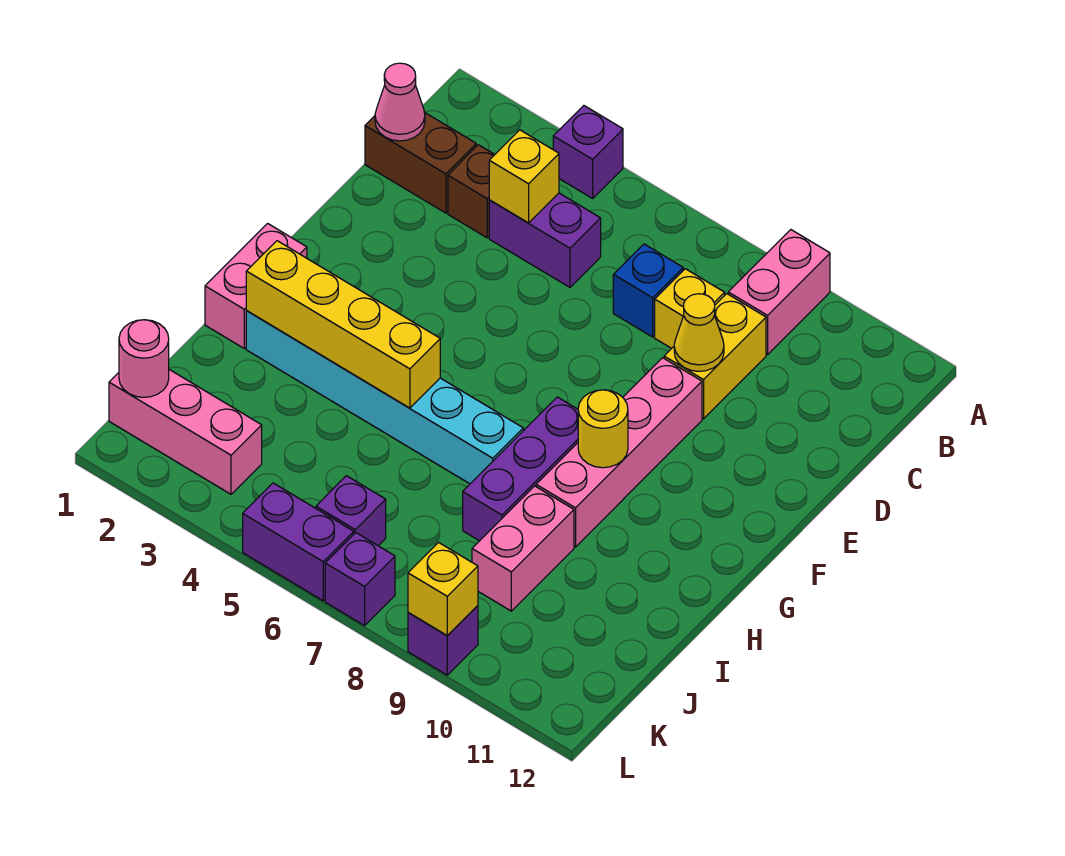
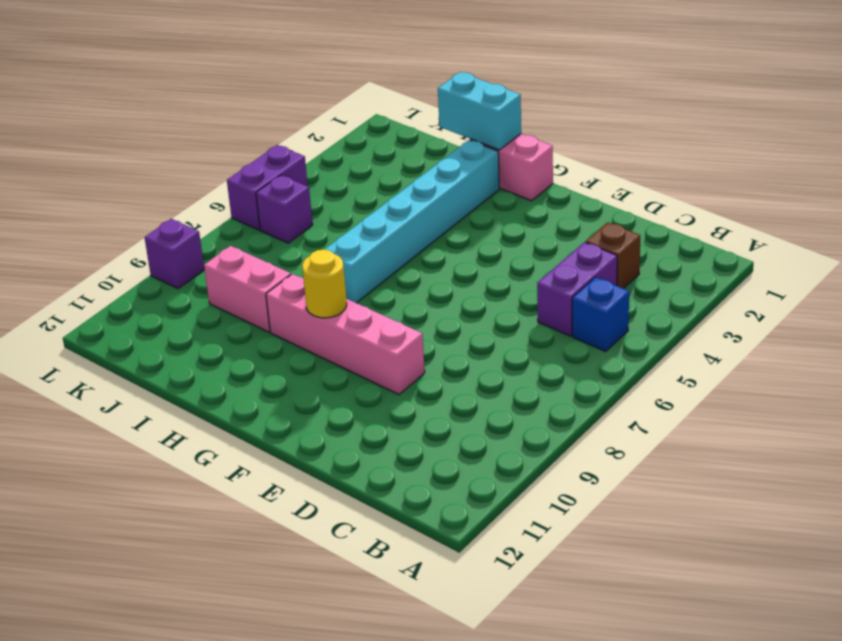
blue 1x1 brick [572,277,629,351] -> blue 1x1 brick moved to [613,244,683,337]
cyan 1x2 brick [438,72,521,150] -> none
none -> purple 1x1 brick [553,106,623,198]
none -> pink 1x2 brick [728,230,830,355]
none -> brown 1x2 brick [365,112,476,213]

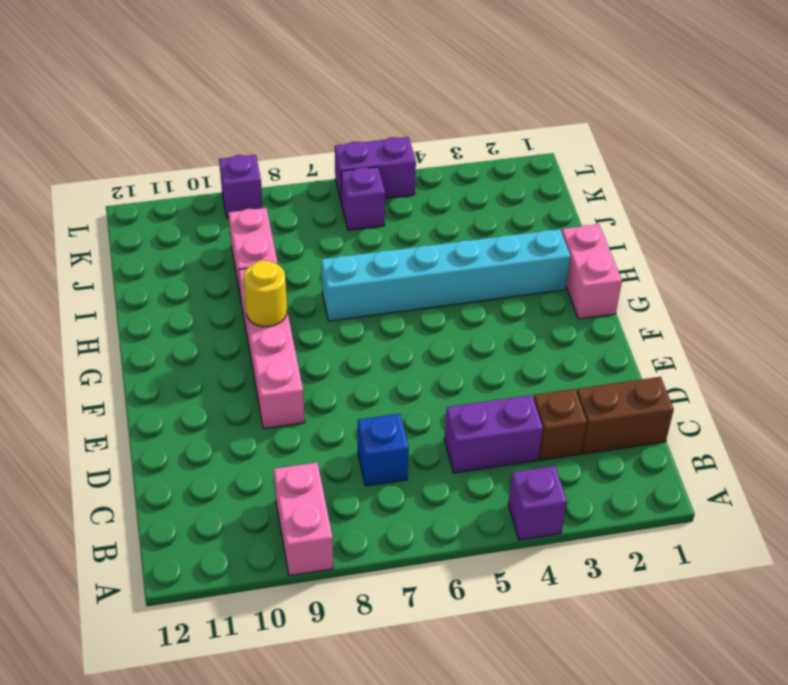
none -> yellow 1x1 brick [655,269,725,348]
none -> yellow 1x2 brick [664,294,766,419]
none -> purple 1x3 brick [463,397,578,541]

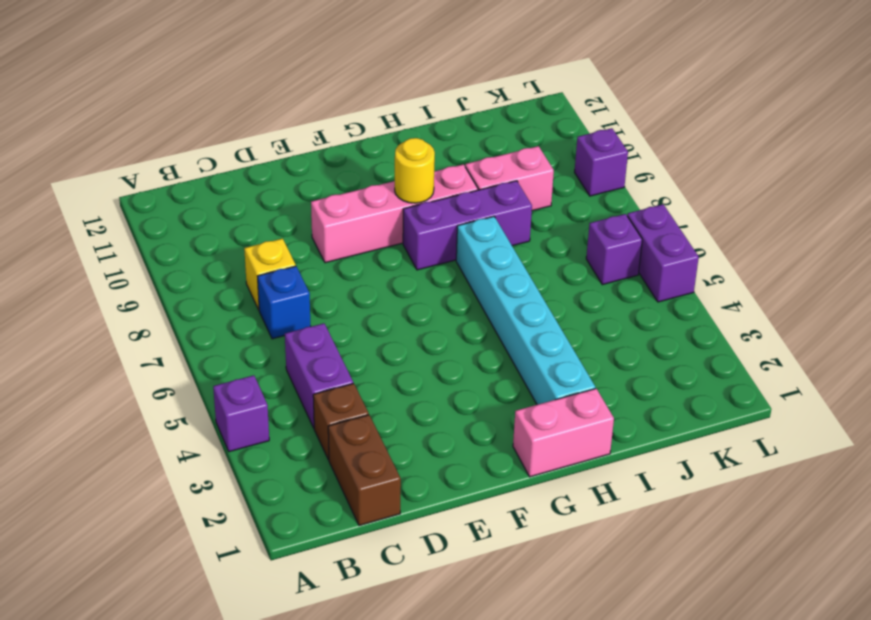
none -> pink 1x2 brick [728,230,830,355]
none -> yellow 1x2 brick [664,294,766,419]
none -> pink 1x3 brick [109,370,262,494]

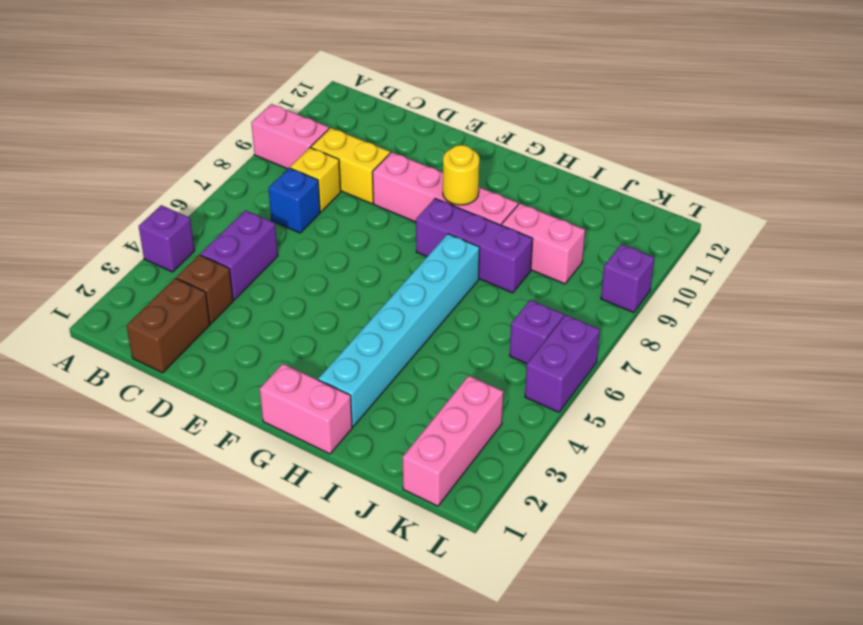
none -> purple 1x1 brick [325,533,395,626]
none -> pink 1x1 cone [375,63,425,141]
none -> yellow 1x1 brick [489,130,559,223]

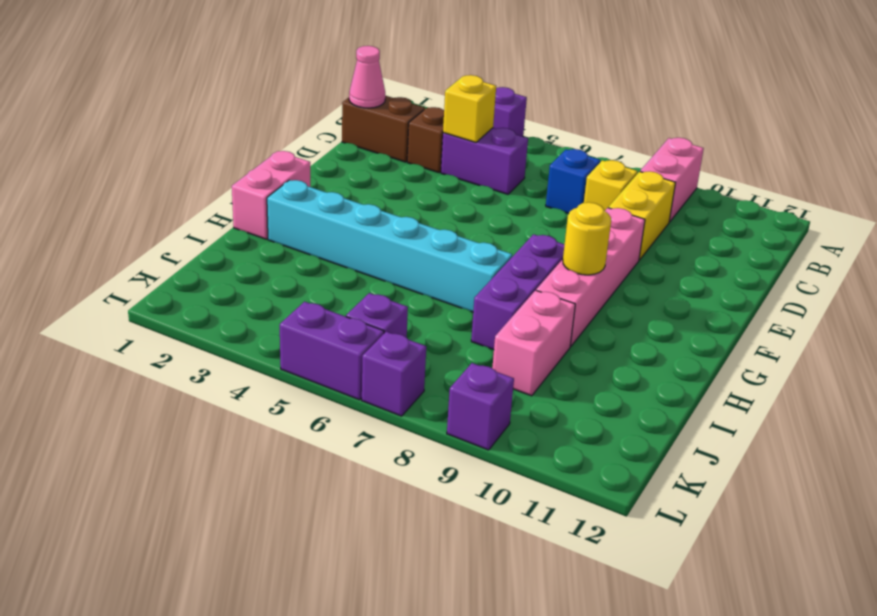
none -> pink 1x3 brick [109,370,262,494]
none -> yellow 1x1 cone [674,294,724,371]
none -> yellow 1x4 brick [246,241,440,408]

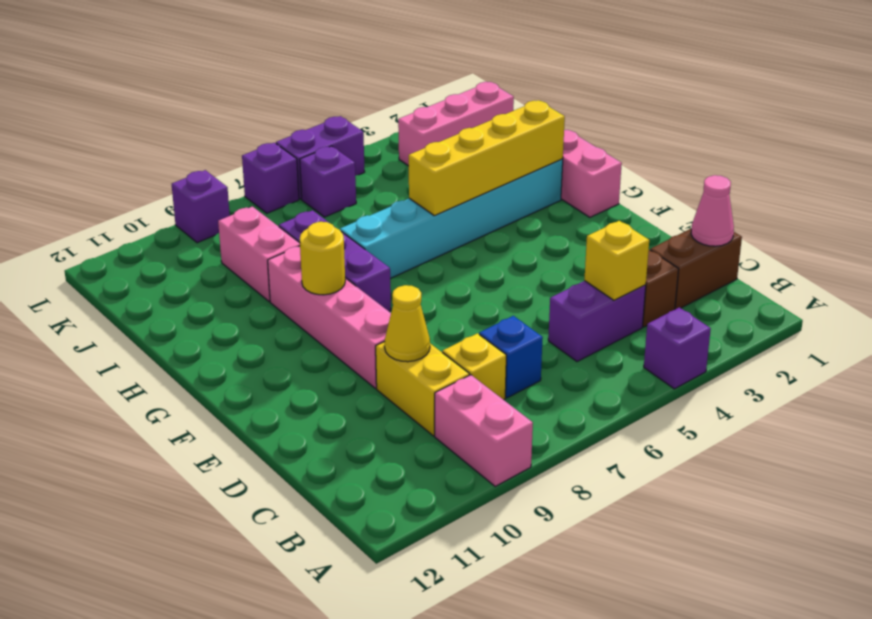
none -> pink 1x1 round brick [119,320,169,397]
none -> yellow 1x1 brick [408,543,478,636]

